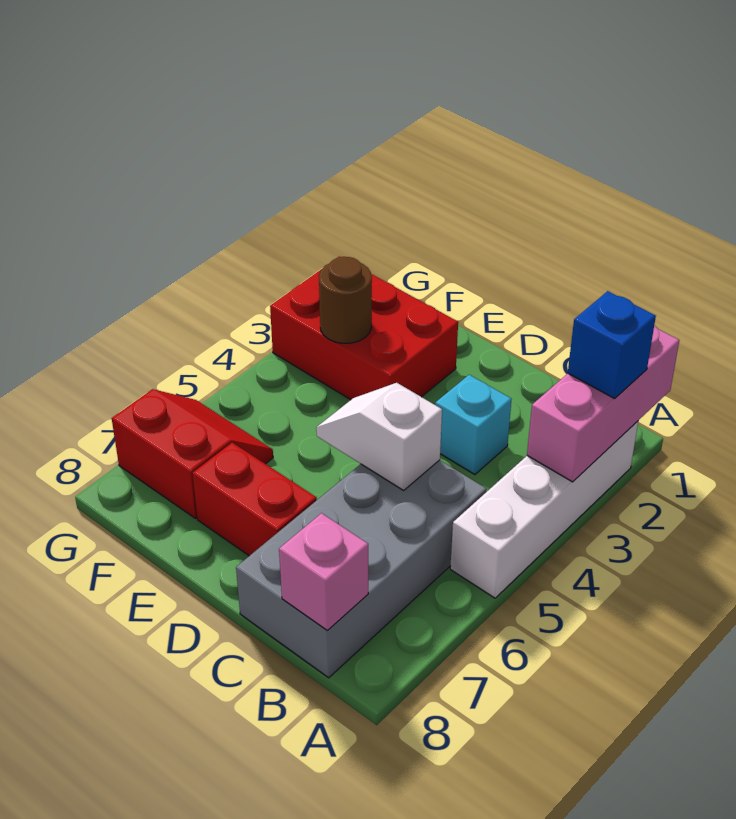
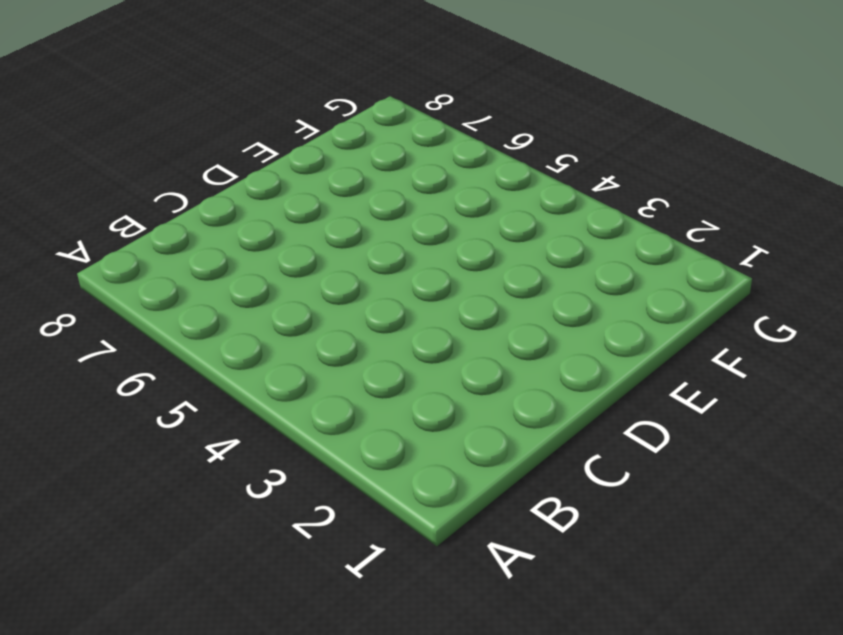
none -> white 1x4 brick [450,421,638,598]
none -> grey 2x4 brick [236,460,487,678]

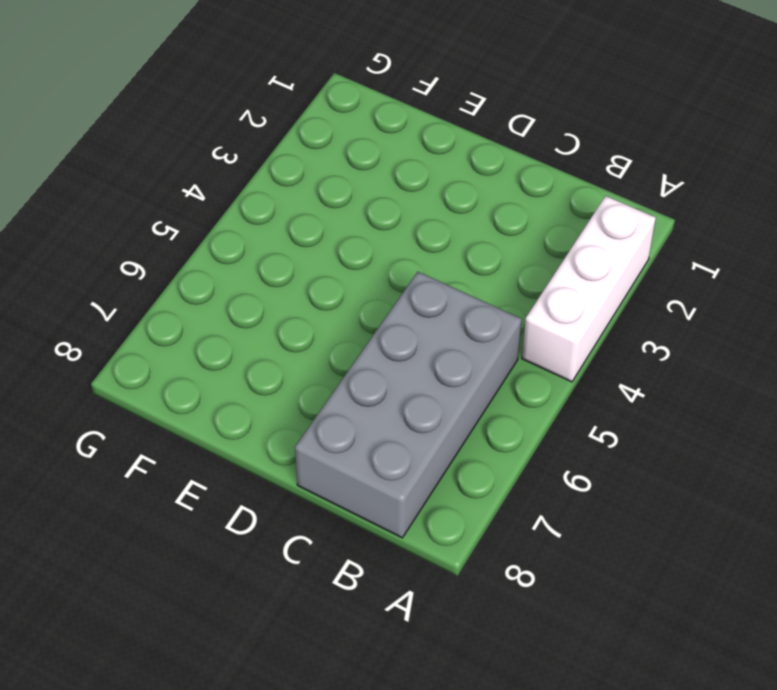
white 1x3 brick [522,196,656,382] -> white 1x4 brick [450,421,638,598]
none -> cyan 1x1 brick [435,375,512,475]
none -> red 1x2 brick [193,443,317,556]

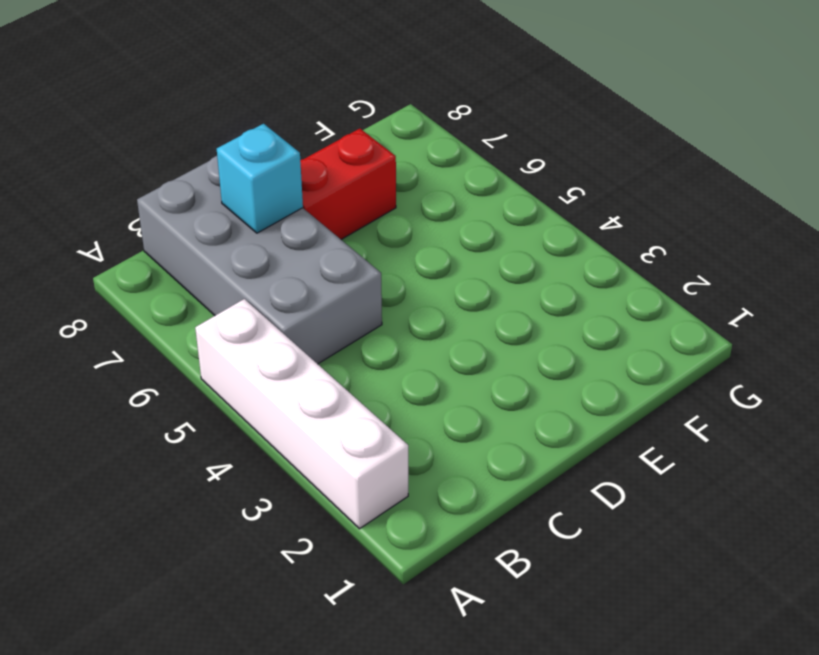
cyan 1x1 brick [217,124,303,233] -> cyan 1x1 brick moved to [435,375,512,475]
none -> red 2x3 brick [270,257,458,400]
none -> red 2x2 slope [112,389,273,518]

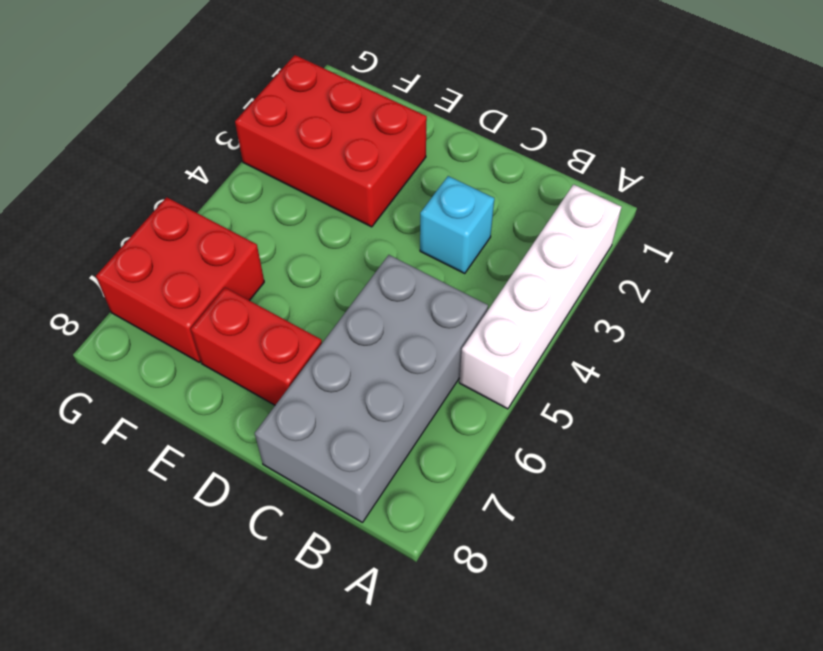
red 2x2 brick [96,197,264,362] -> red 2x2 slope [112,389,273,518]
none -> pink 1x3 brick [527,325,679,482]
none -> pink 1x1 brick [279,513,368,630]

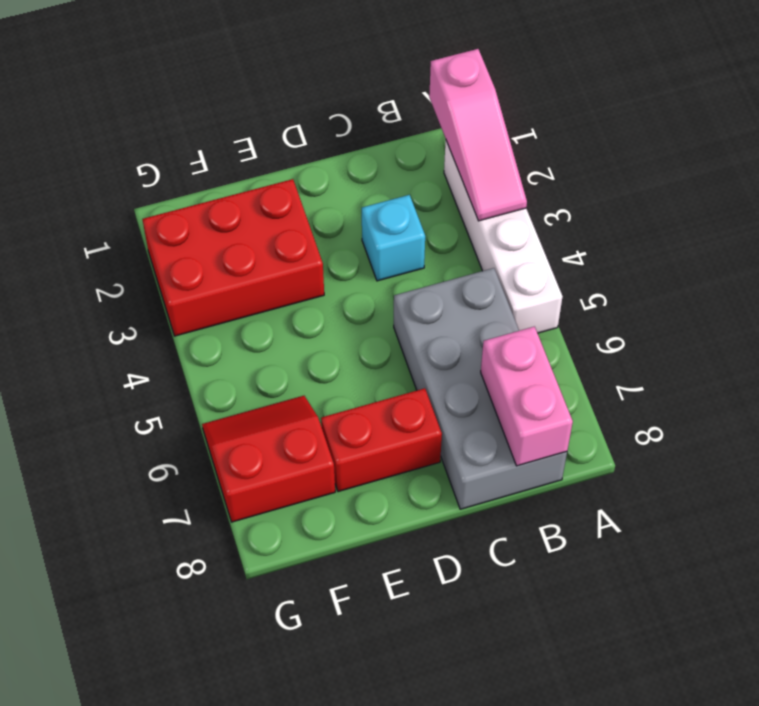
pink 1x3 slope [429,49,527,221] -> pink 1x3 brick [527,325,679,482]
pink 1x2 brick [481,327,573,466] -> pink 1x1 brick [279,513,368,630]
none -> white 1x2 slope [316,383,442,490]
none -> brown 1x1 round brick [319,257,372,343]

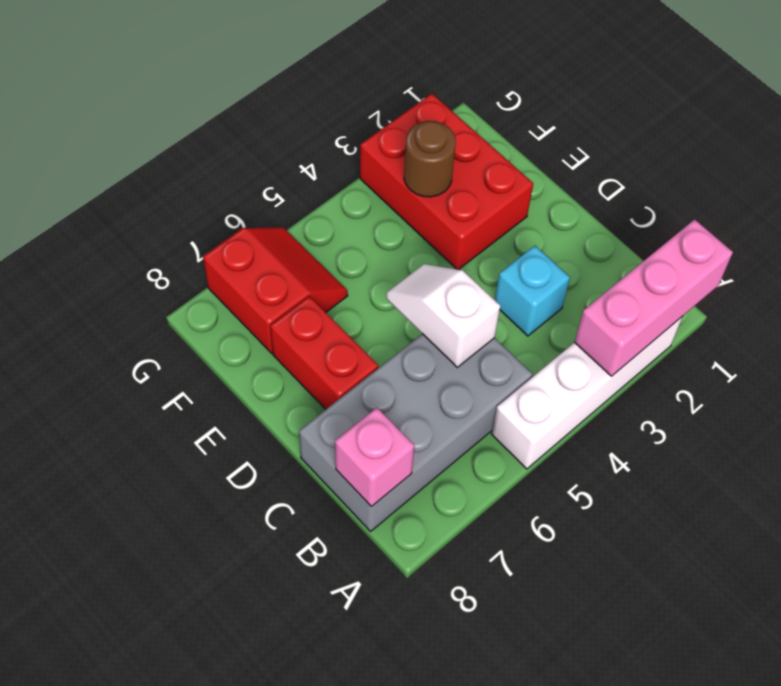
none -> blue 1x1 brick [568,291,656,398]

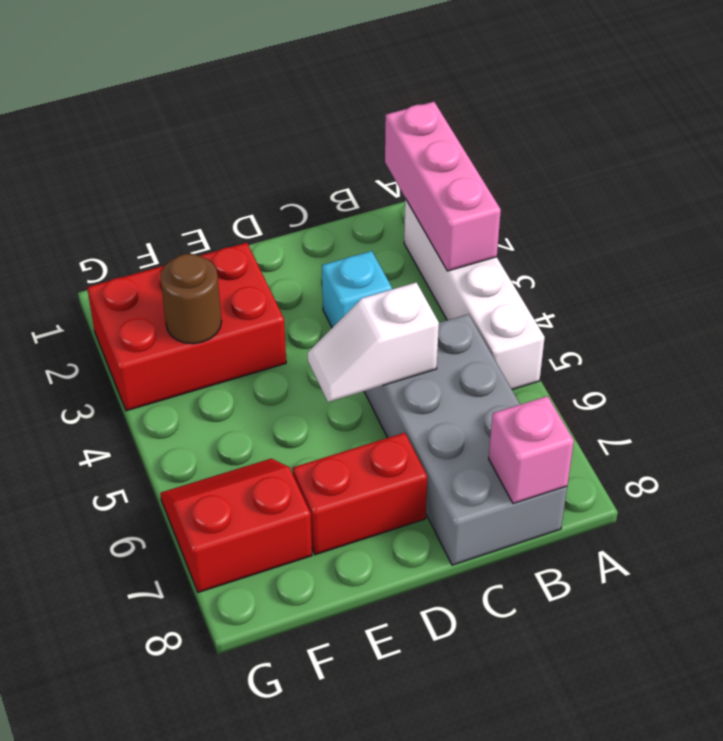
none -> blue 1x1 brick [568,291,656,398]

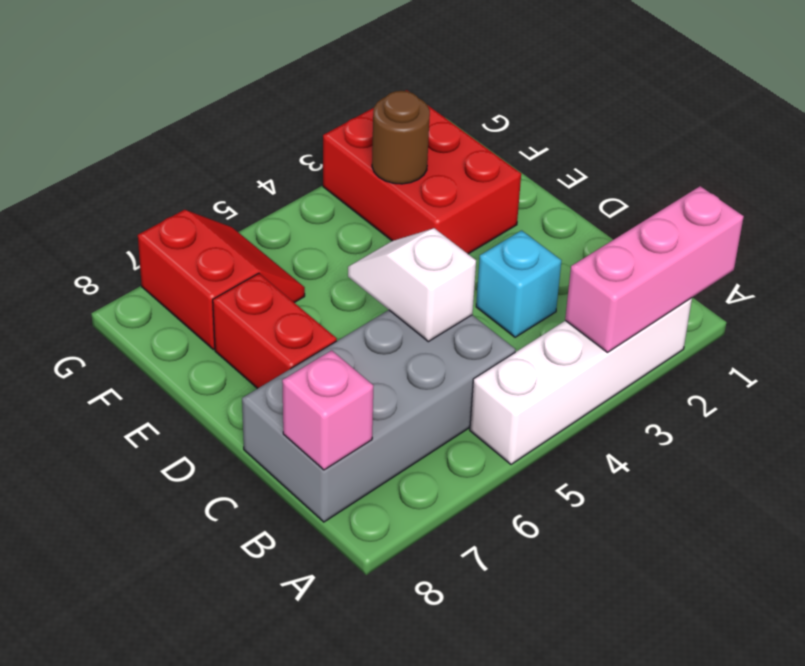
none -> blue 1x1 brick [568,291,656,398]

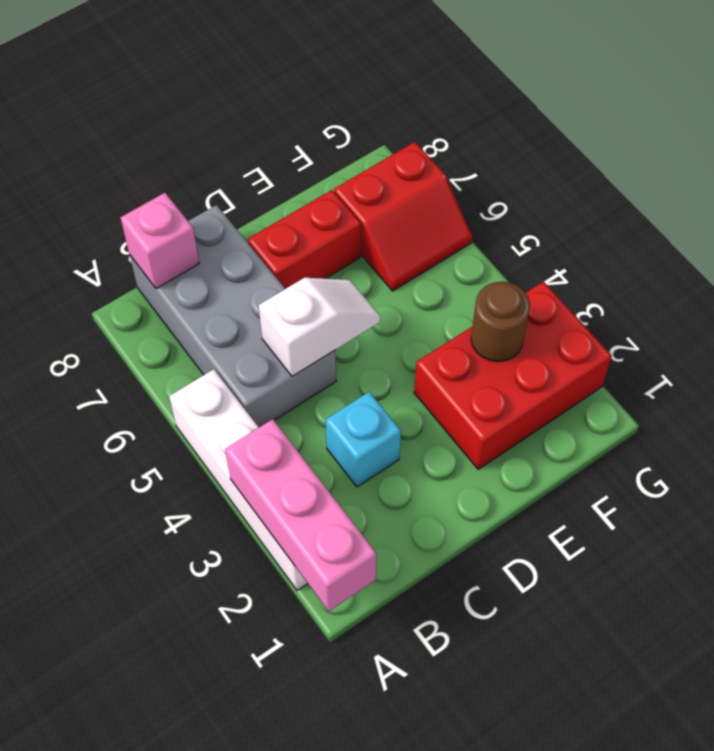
none -> blue 1x1 brick [568,291,656,398]

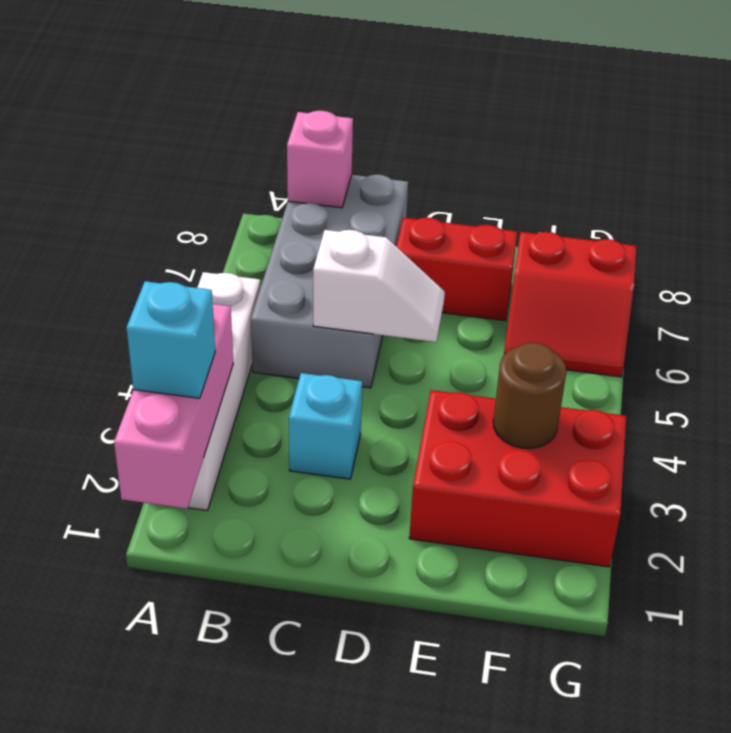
cyan 1x1 brick [126,281,215,398] -> blue 1x1 brick [568,291,656,398]

